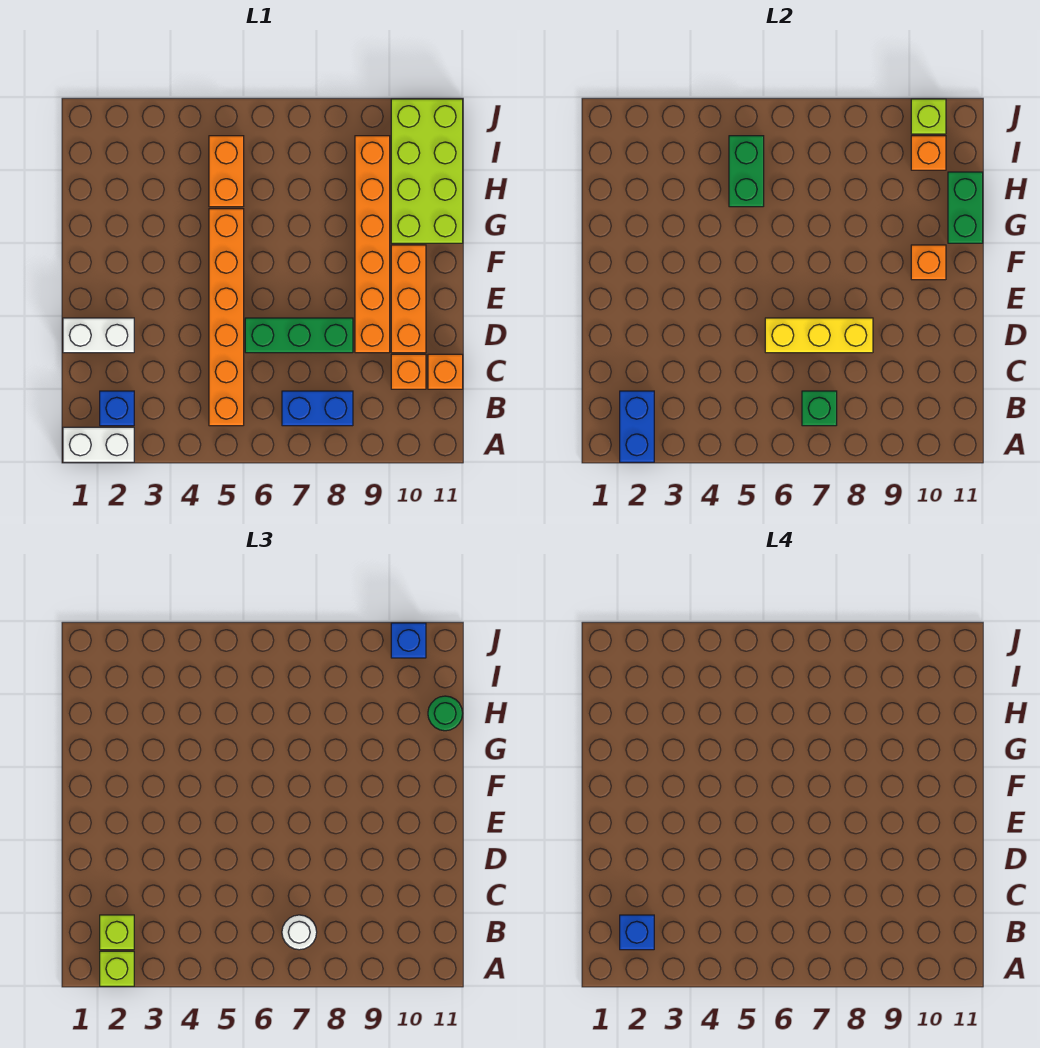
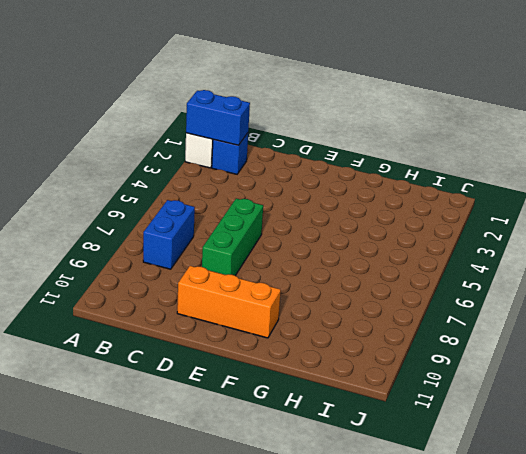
none -> orange 1x6 brick [209,209,244,426]
none -> orange 1x1 brick [391,354,426,389]
none -> orange 1x1 brick [428,354,463,389]

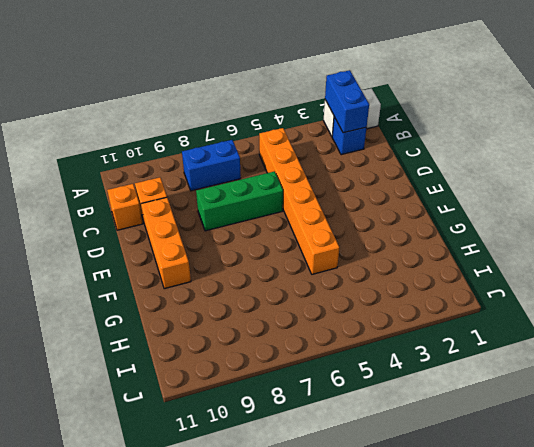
none -> white 1x2 brick [63,318,134,353]
none -> orange 1x6 brick [355,136,390,353]
none -> lime 2x4 brick [391,99,463,243]

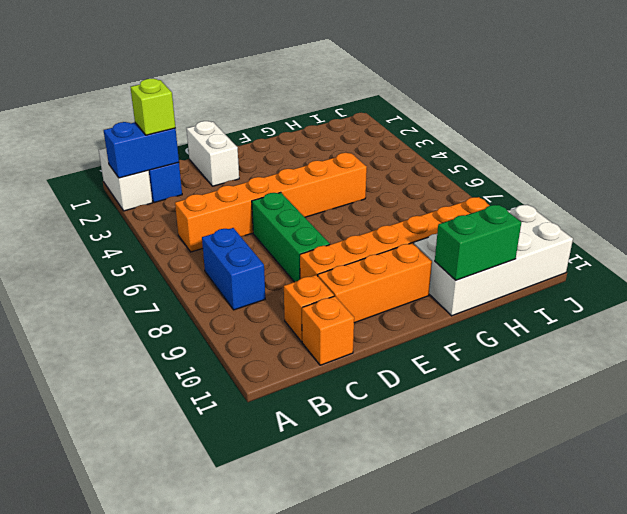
white 2x4 brick [414,204,573,316] -> lime 2x4 brick [391,99,463,243]
none -> orange 1x2 brick [209,136,244,207]
none -> green 1x1 brick [802,391,837,426]
none -> yellow 1x3 brick [765,318,873,353]

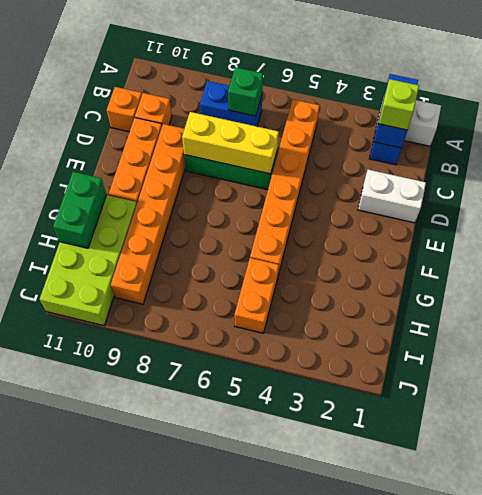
none -> orange 1x1 brick [911,245,946,280]
none -> green 1x2 brick [729,136,764,207]
none -> orange 1x1 brick [911,136,946,170]

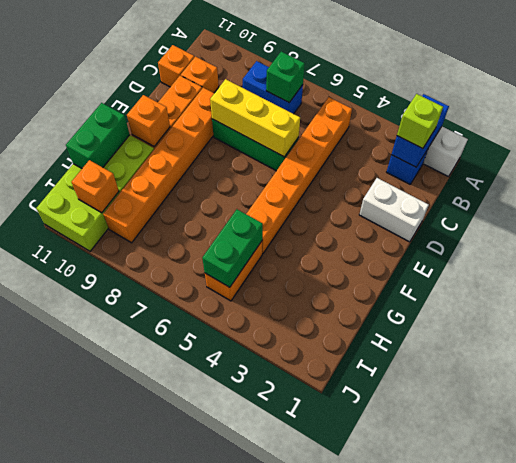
none -> lime 1x1 brick [911,99,946,134]
none -> lime 1x1 brick [100,951,134,986]
none -> white 1x1 round brick [282,915,317,950]

